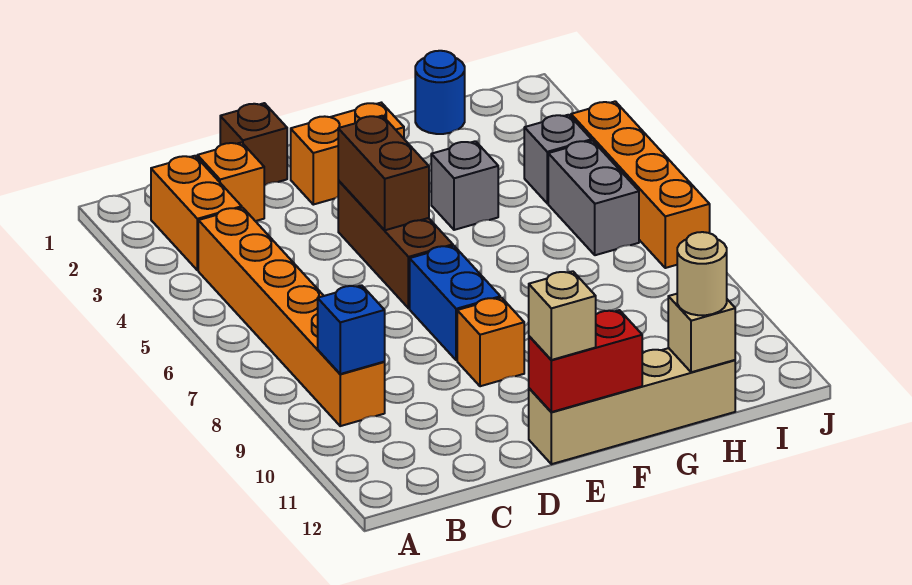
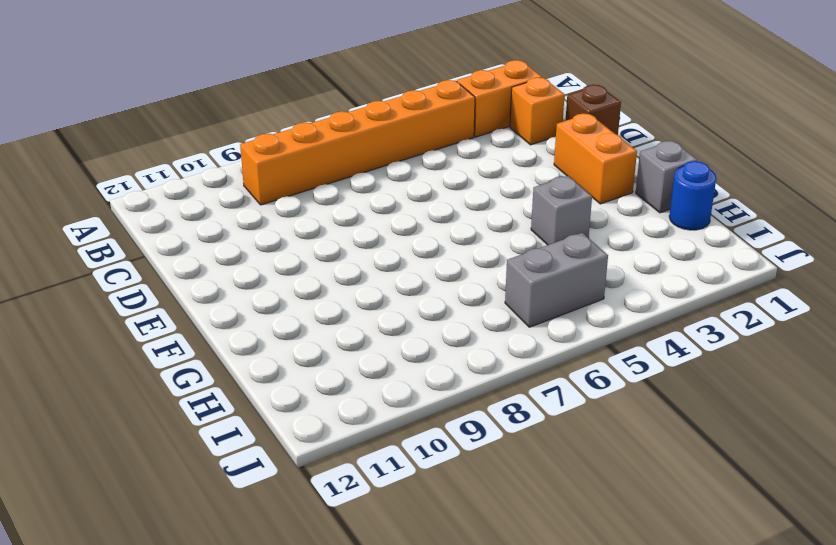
grey 1x1 brick [636,141,697,213] -> grey 1x1 brick moved to [524,115,592,203]
none -> brown 1x3 brick [338,181,453,308]
none -> blue 1x2 brick [410,246,500,360]
none -> orange 1x1 brick [457,298,524,386]

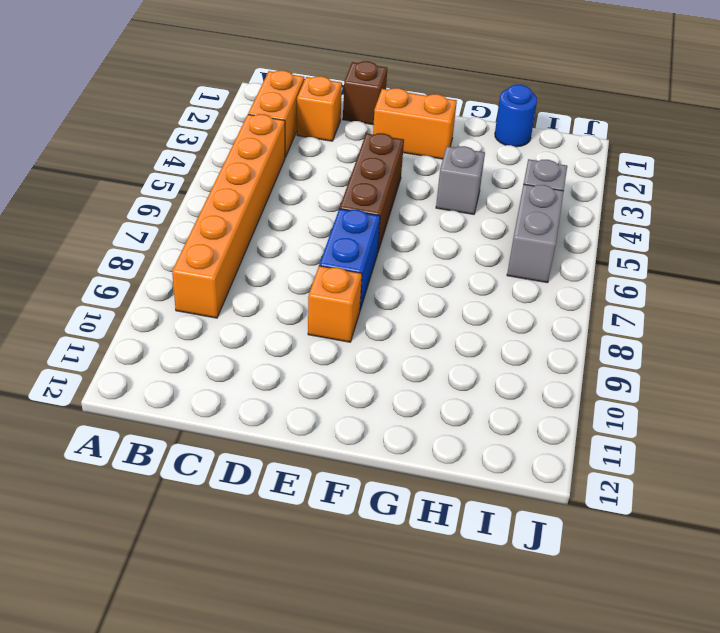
none -> tan 1x4 brick [529,348,735,464]
none -> orange 1x4 brick [571,101,710,268]
none -> blue 1x1 brick [318,285,385,374]

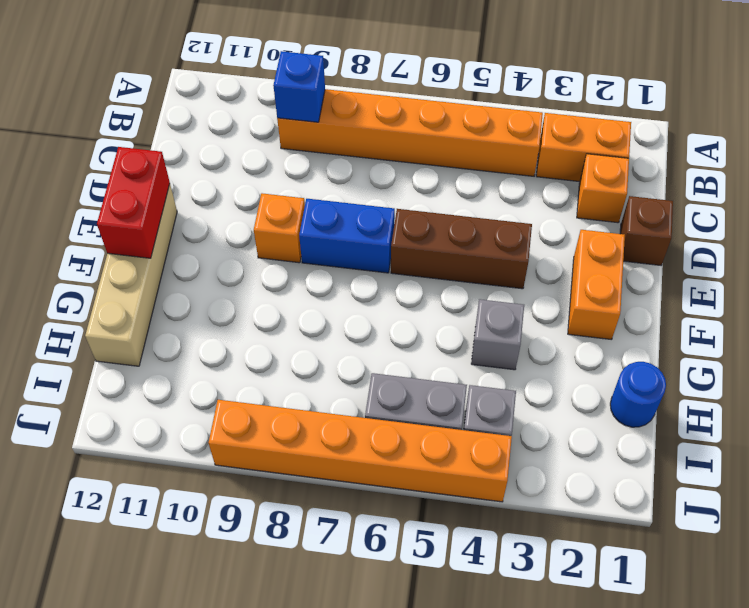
orange 1x6 brick [208,400,512,502] -> orange 1x4 brick [571,101,710,268]
none -> brown 1x2 brick [338,116,429,230]
none -> tan 1x1 brick [668,294,735,372]
none -> tan 1x1 brick [529,271,596,360]

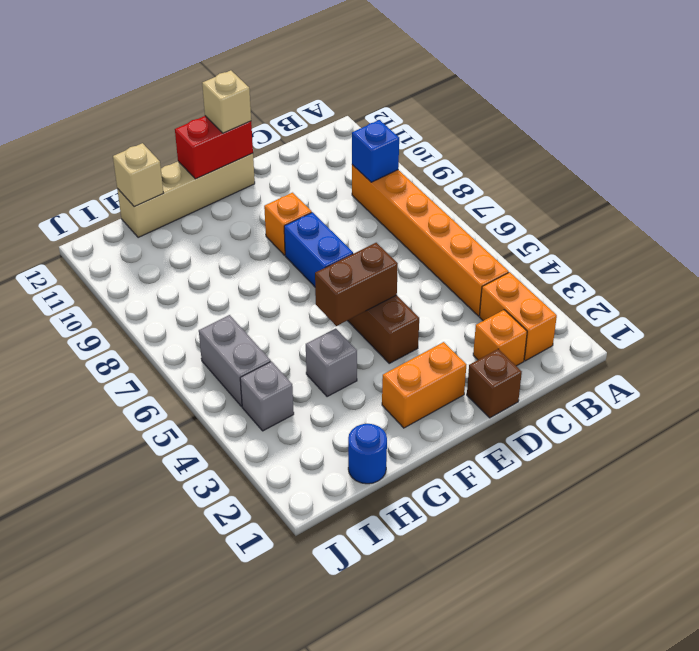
brown 1x2 brick [315,243,398,326] -> brown 1x2 brick turned to [338,116,429,230]
none -> orange 1x4 brick [571,101,710,268]
none -> tan 1x1 round brick [677,232,727,315]

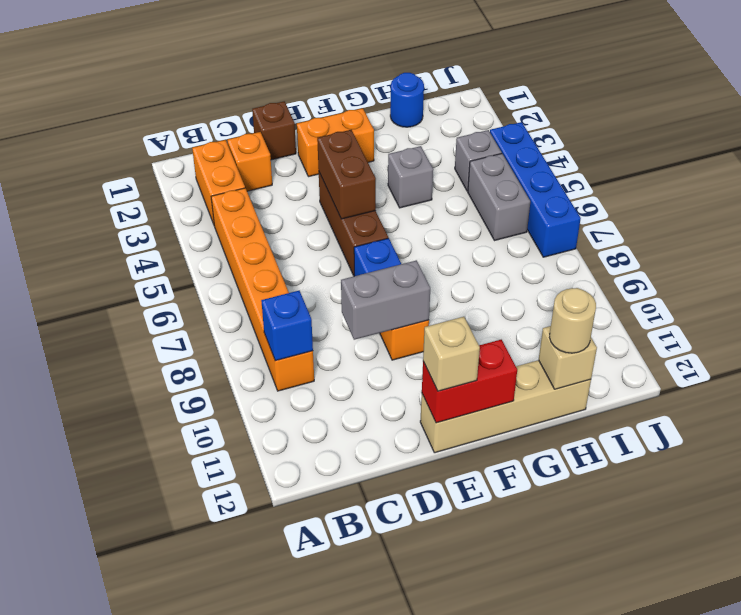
grey 1x2 brick [341,260,430,340] -> none
blue 1x4 brick [490,122,581,257] -> orange 1x4 brick [571,101,710,268]

